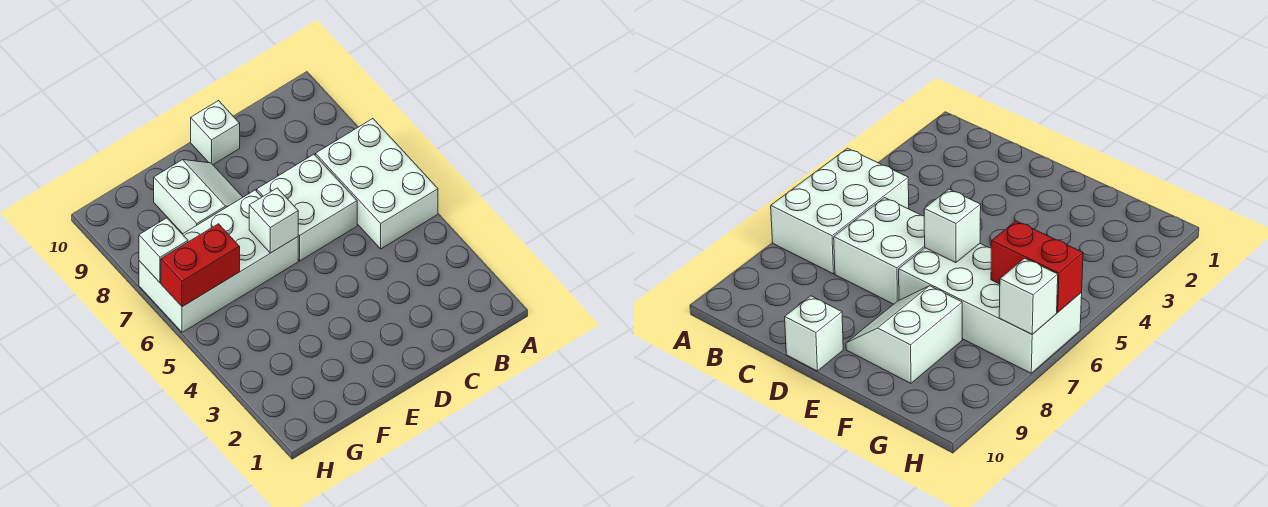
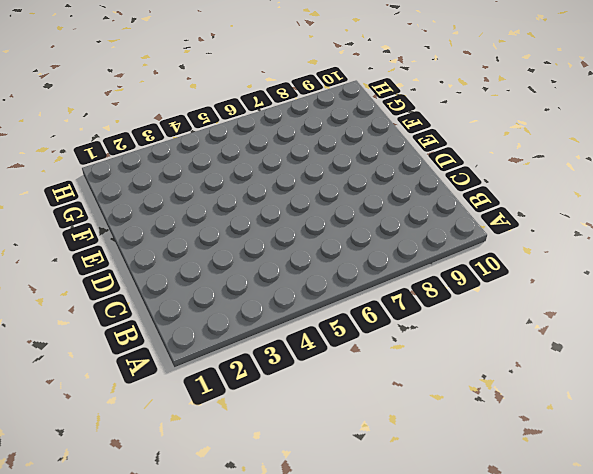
none -> white 2x3 brick [316,119,438,249]
none -> white 2x2 brick [257,154,357,261]

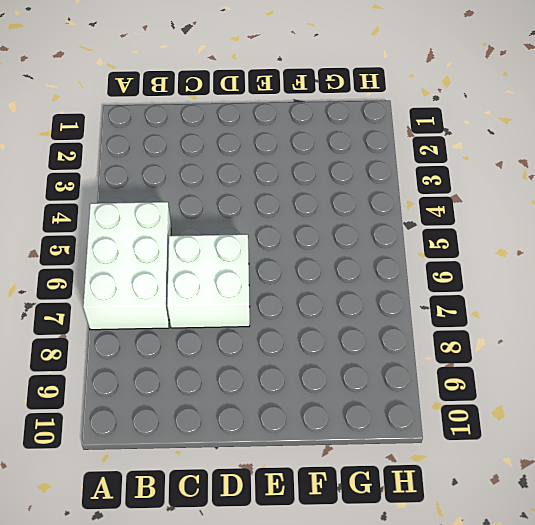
none -> white 1x1 brick [191,101,240,165]
none -> white 2x4 brick [139,190,298,332]

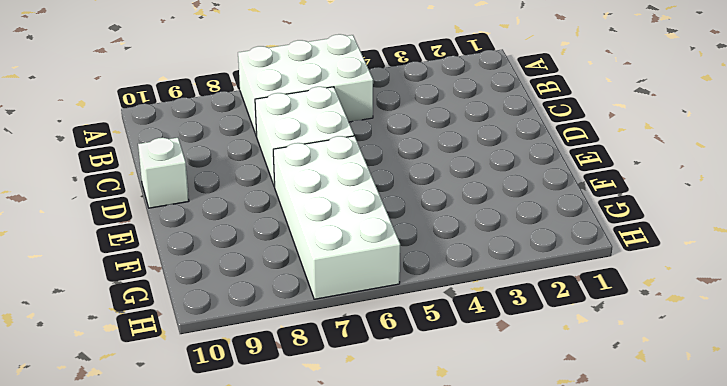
none -> white 2x2 slope [154,160,243,234]
none -> white 1x1 brick [249,188,298,253]

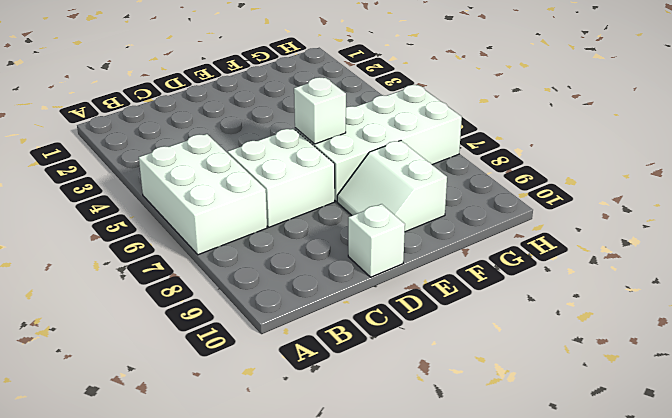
none -> red 1x2 brick [161,224,240,307]
none -> white 1x1 brick [139,218,188,283]

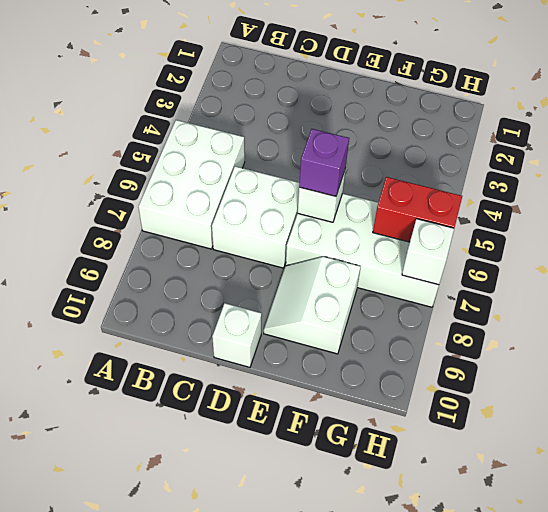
purple 1x1 brick [299,129,349,196] -> none

